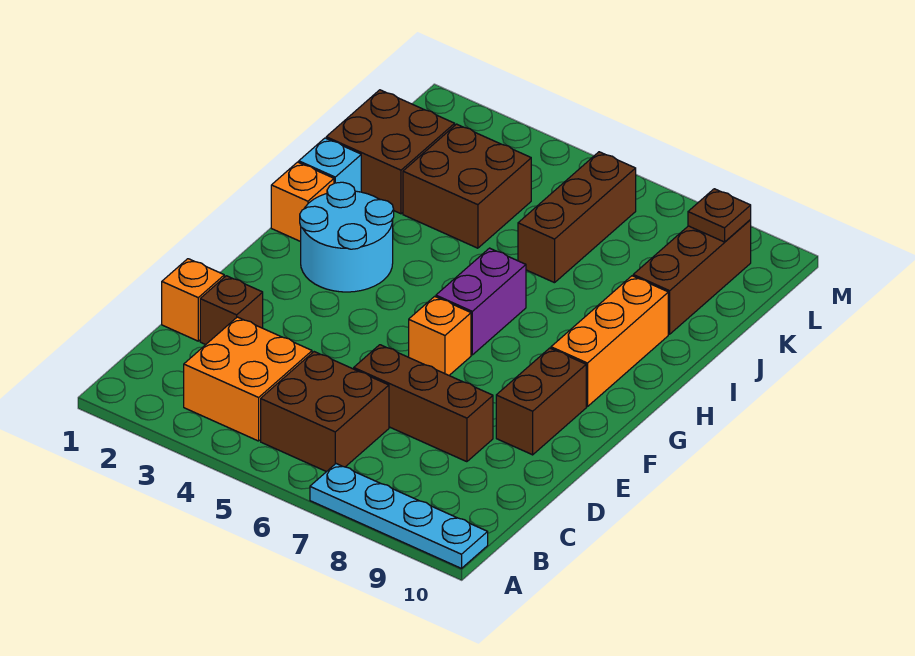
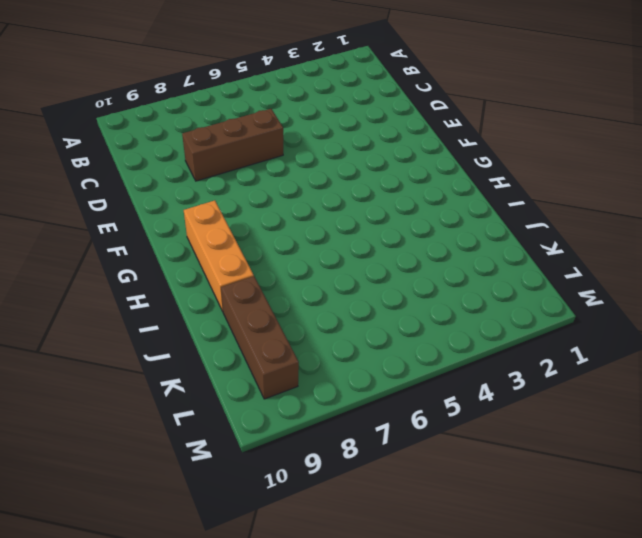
none -> cyan 1x4 plate [310,464,488,568]
none -> orange 2x2 brick [184,317,312,441]
none -> brown 2x2 brick [261,352,389,472]

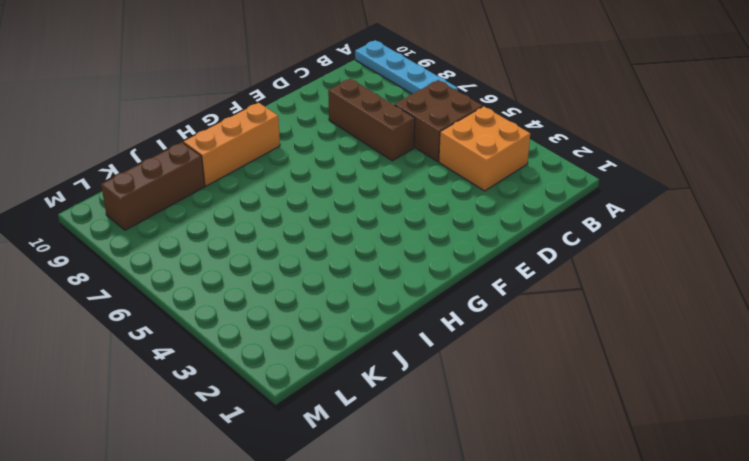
none -> orange 1x1 brick [162,259,224,341]
none -> brown 1x1 brick [200,276,263,345]
none -> brown 1x2 brick [496,348,586,455]

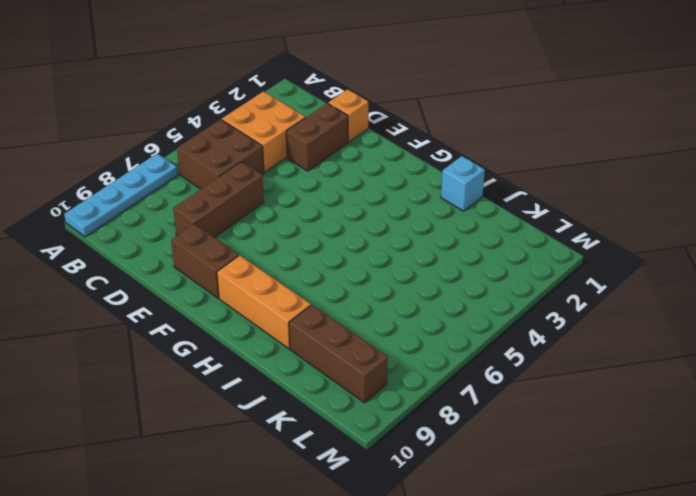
brown 1x2 brick [286,103,348,171] -> brown 1x1 brick [200,276,263,345]
none -> orange 1x1 brick [409,296,471,375]
none -> cyan 2x2 round brick [300,182,394,292]
none -> purple 1x2 brick [436,248,526,355]

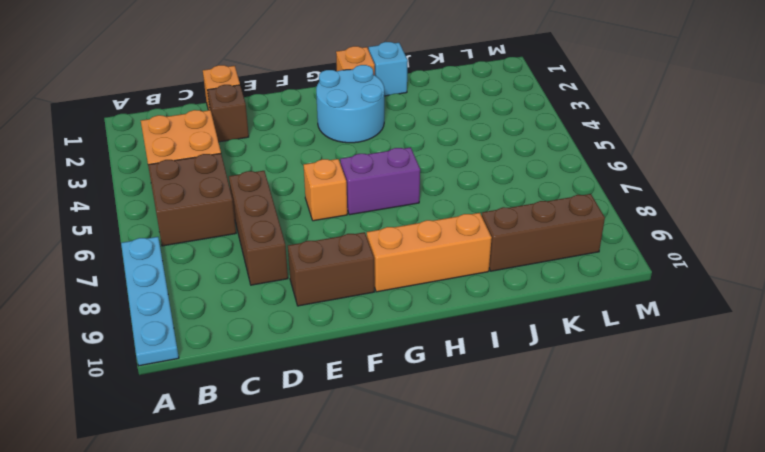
none -> brown 2x2 brick [326,90,455,214]
none -> brown 2x2 brick [403,124,531,248]
none -> brown 1x3 brick [518,152,636,283]

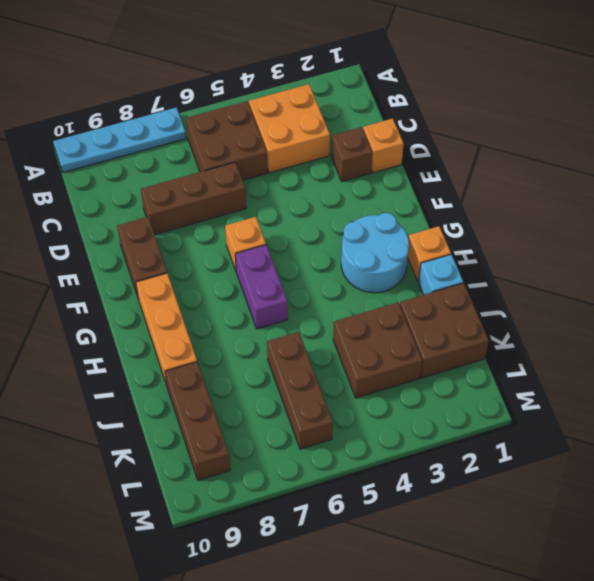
none -> brown 1x1 plate [688,189,751,242]

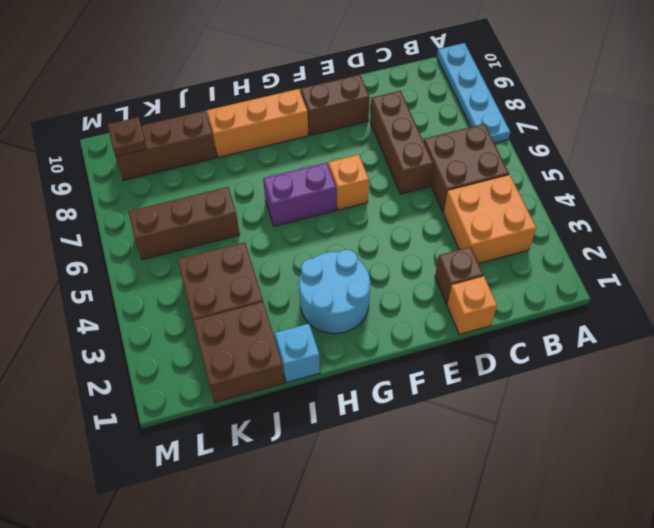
none -> orange 1x1 brick [271,162,334,242]

